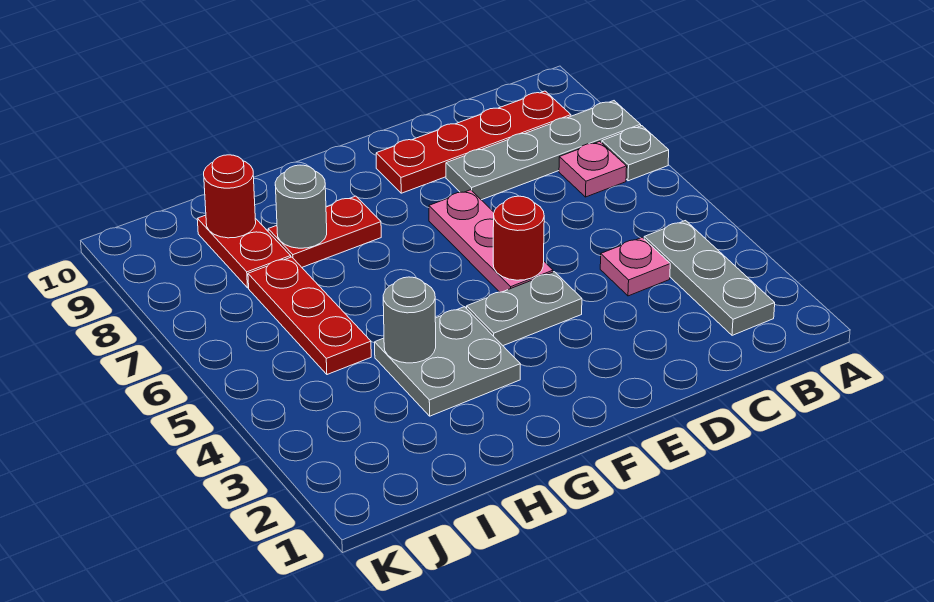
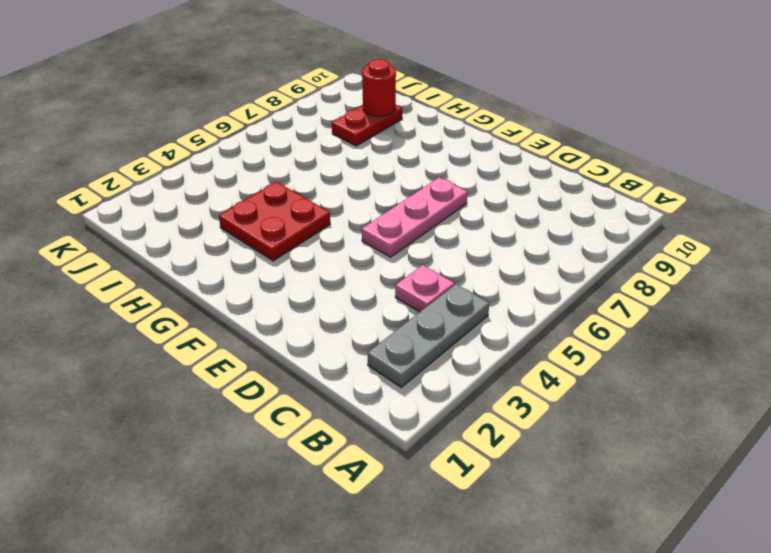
red 2x2 plate [219,182,330,261] -> grey 2x2 plate [375,307,520,416]
none -> grey 1x1 plate [602,126,669,181]
none -> grey 1x4 plate [446,101,641,200]
none -> pink 1x1 plate [559,141,627,197]

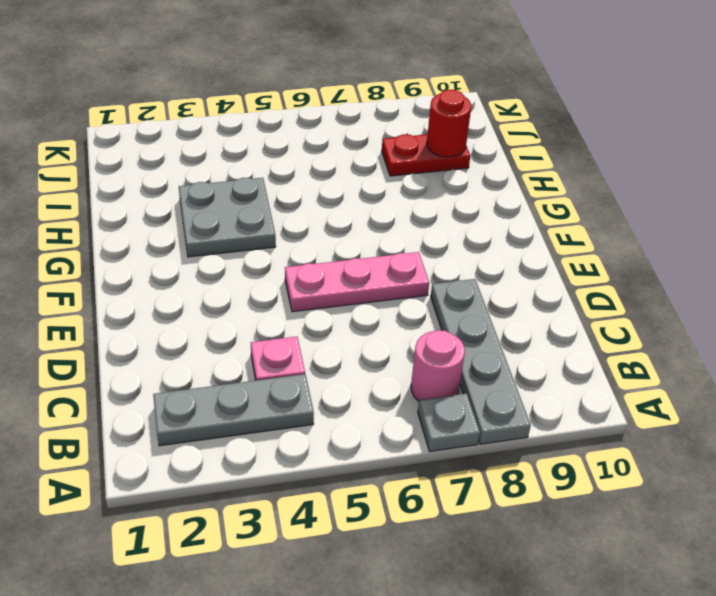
pink 1x1 round brick [411,330,465,401] -> pink 1x1 plate [559,141,627,197]
none -> red 1x4 plate [376,91,571,193]
none -> grey 1x2 plate [467,272,582,346]
none -> red 1x2 plate [268,196,381,267]

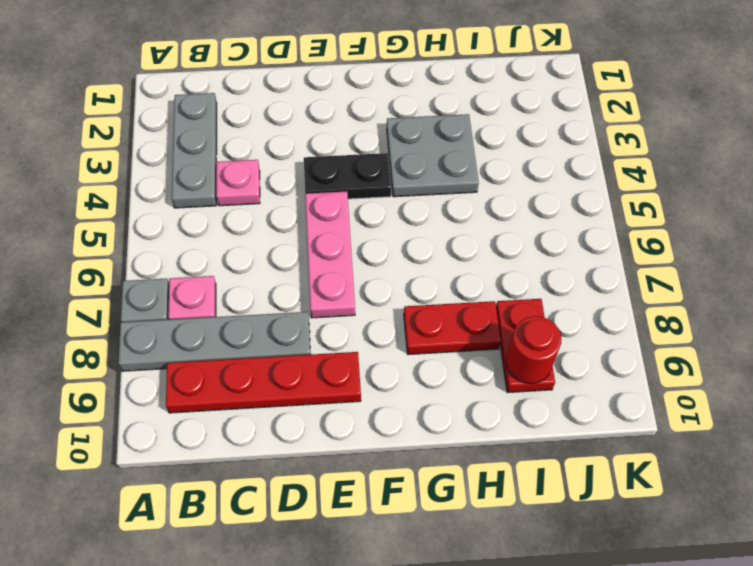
black 1x2 plate [304,153,391,199] -> grey 1x2 plate [467,272,582,346]
none -> red 1x3 plate [248,257,371,375]
none -> red 1x1 round brick [493,196,544,280]
none -> grey 1x1 round brick [383,277,436,363]

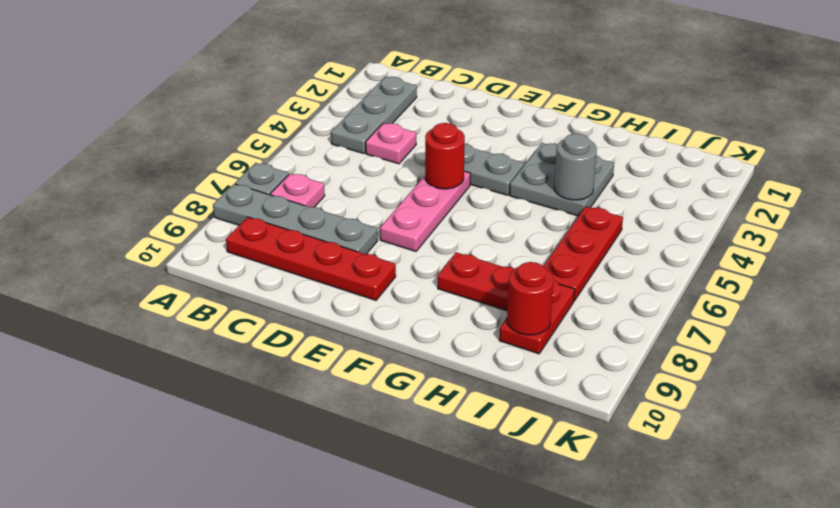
none -> grey 1x1 round brick [275,165,327,248]

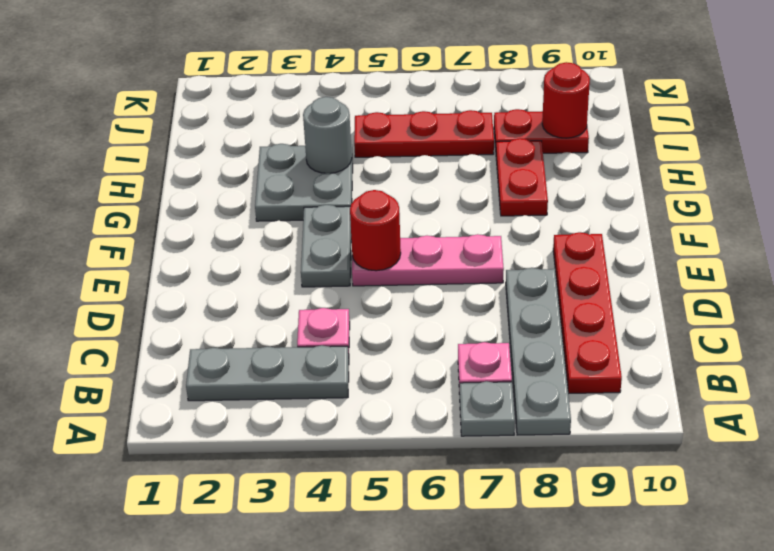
none -> grey 1x1 round brick [275,165,327,248]

